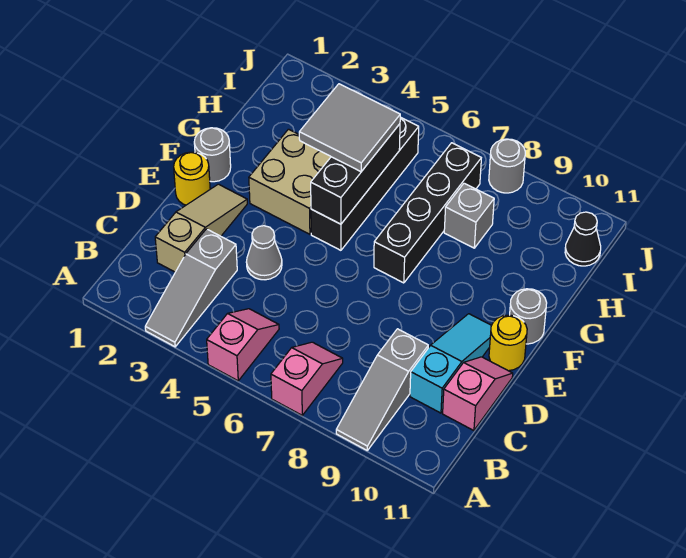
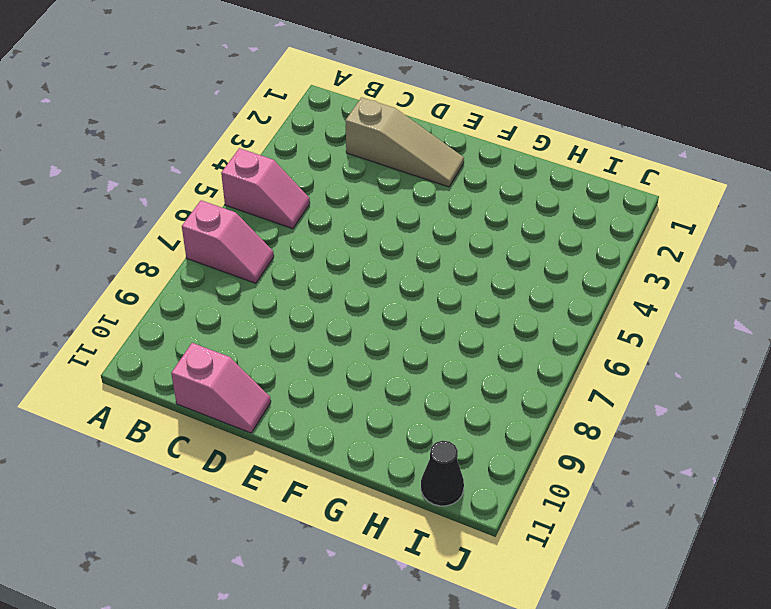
none -> grey 1x3 slope [145,229,237,347]
none -> grey 1x3 slope [336,329,428,450]
none -> cyan 1x3 slope [410,314,491,413]

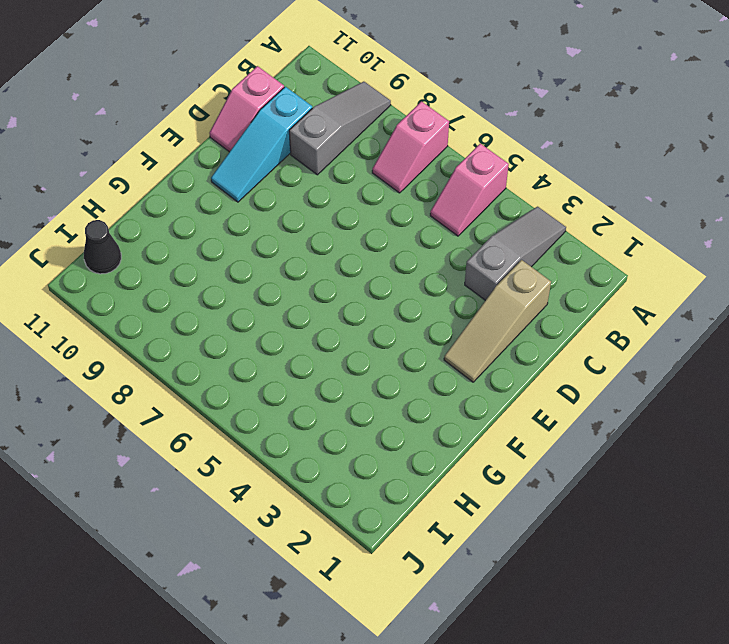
none -> grey 1x1 cone [247,226,282,280]
none -> yellow 1x1 round brick [174,152,210,205]
none -> yellow 1x1 round brick [489,315,527,371]

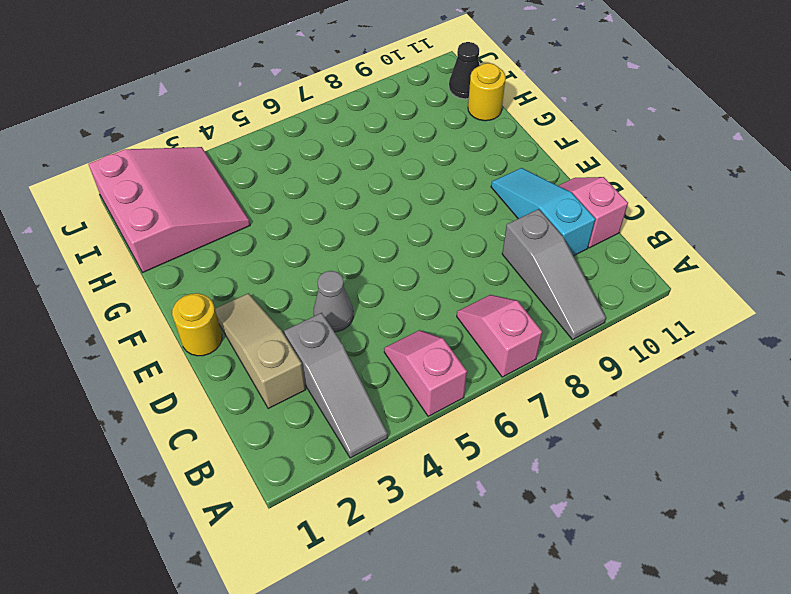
pink 3x3 slope [88,147,250,272] -> none
yellow 1x1 round brick [468,63,506,121] -> yellow 1x1 round brick moved to [489,315,527,371]
none -> grey 1x1 round brick [194,128,231,182]
none -> tan 2x2 brick [249,129,331,234]
none -> black 1x4 brick [311,117,419,250]

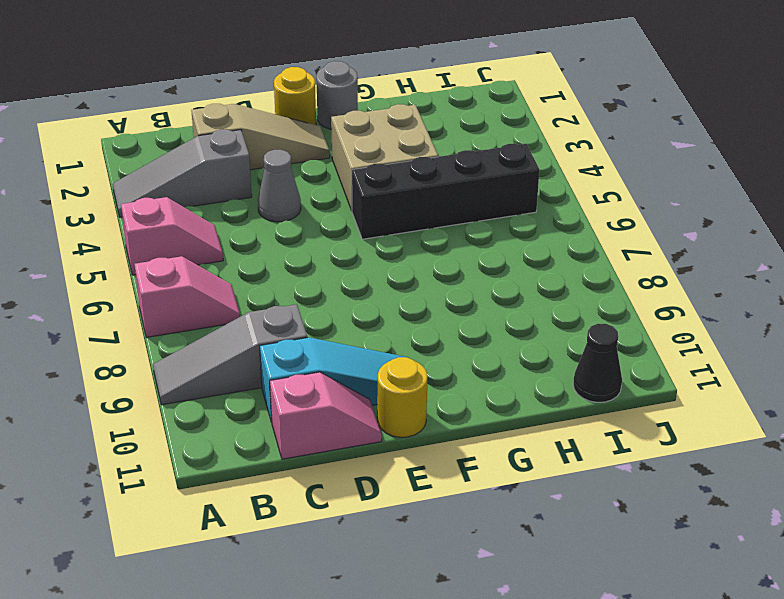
none -> black 1x4 brick [374,143,481,283]
none -> grey 1x1 round brick [510,289,547,344]
none -> grey 1x1 brick [444,183,494,248]

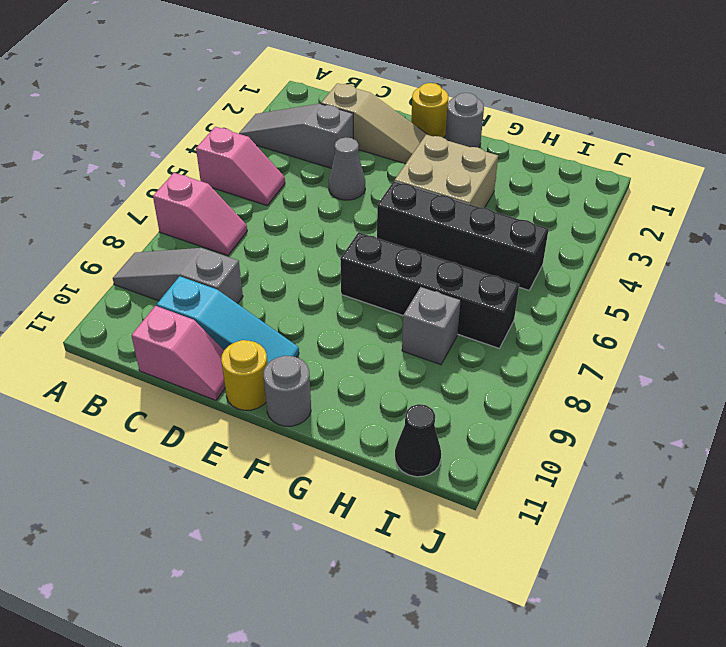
none -> grey 1x1 round brick [489,139,525,193]
none -> black 1x3 brick [311,124,400,224]
none -> grey 2x2 tile [299,84,400,172]

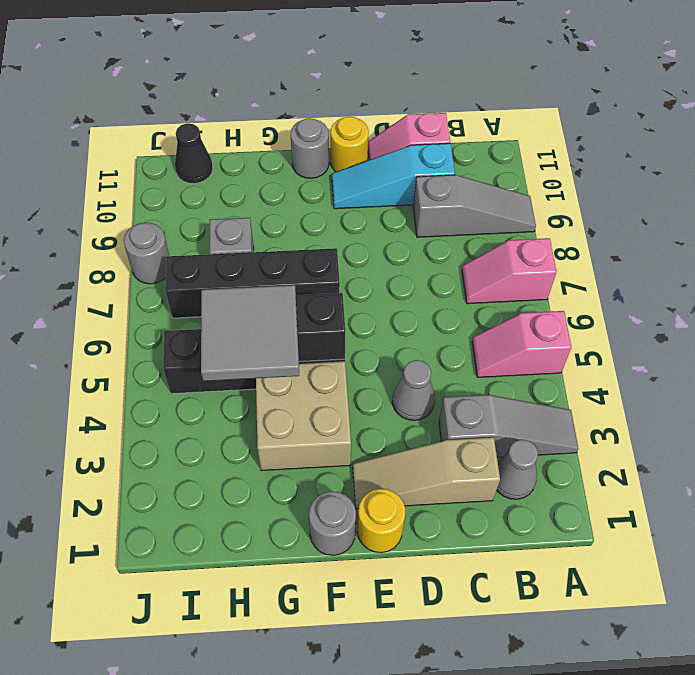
grey 1x1 cone [497,439,538,499] -> none

